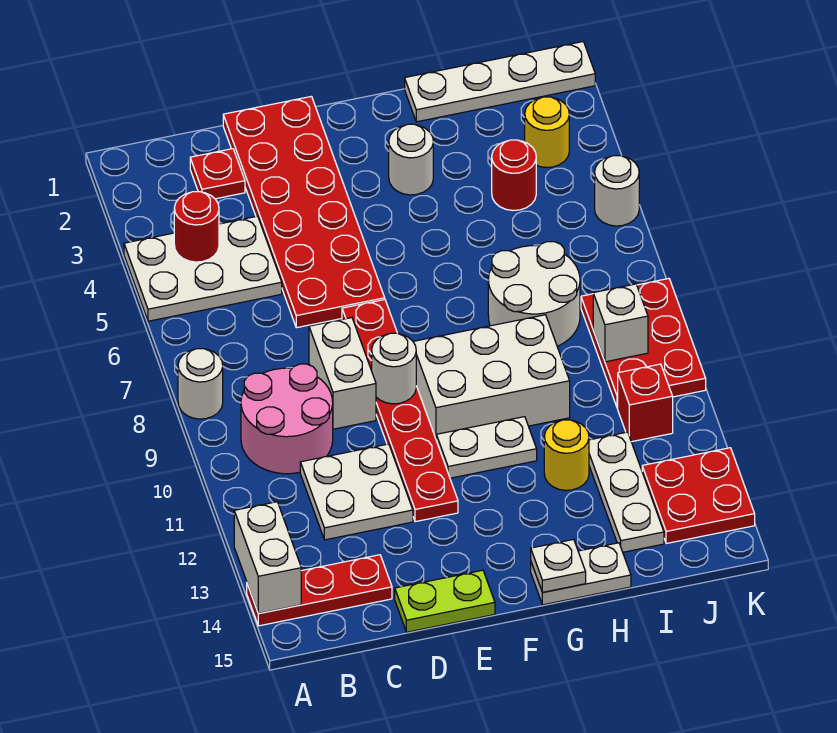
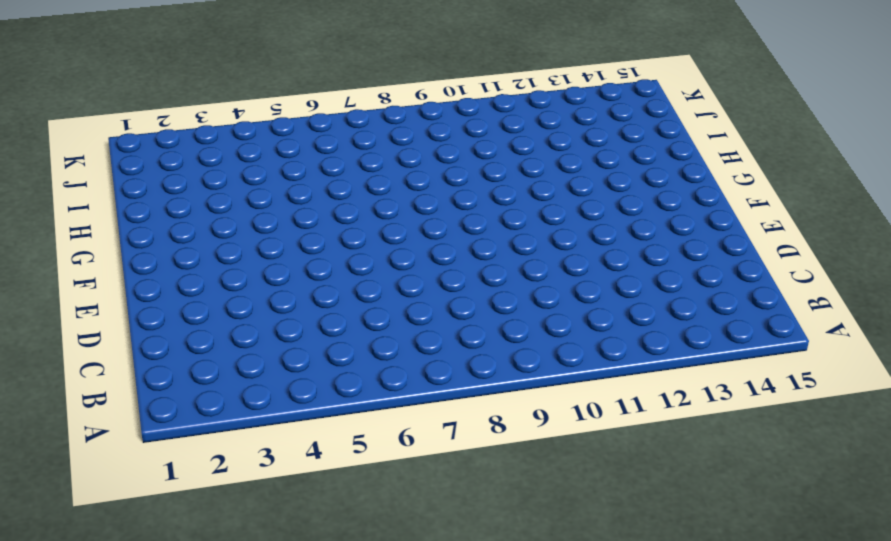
none -> white 2x3 plate [124,216,282,321]
none -> white 1x1 round brick [178,349,223,419]
none -> red 1x3 plate [247,555,392,626]

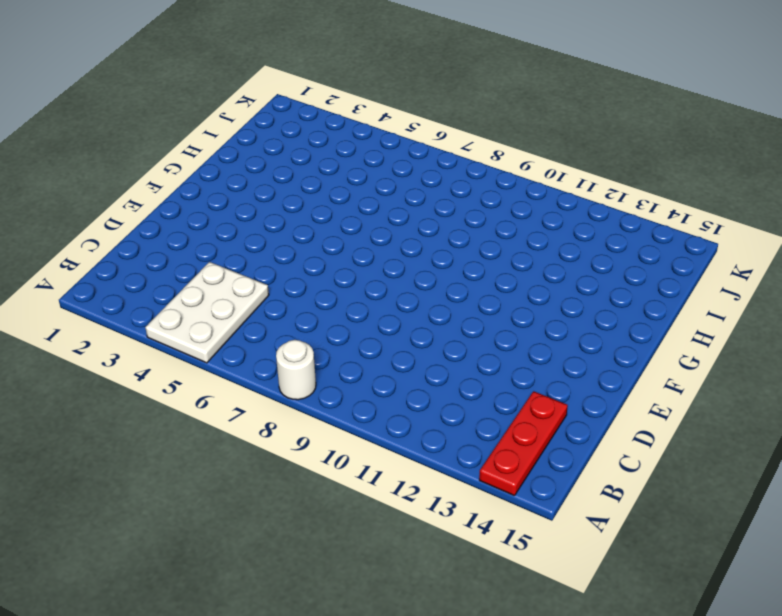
none -> pink 2x2 round brick [241,364,333,474]
none -> red 1x1 plate [190,149,245,199]
none -> white 2x2 plate [300,444,413,540]

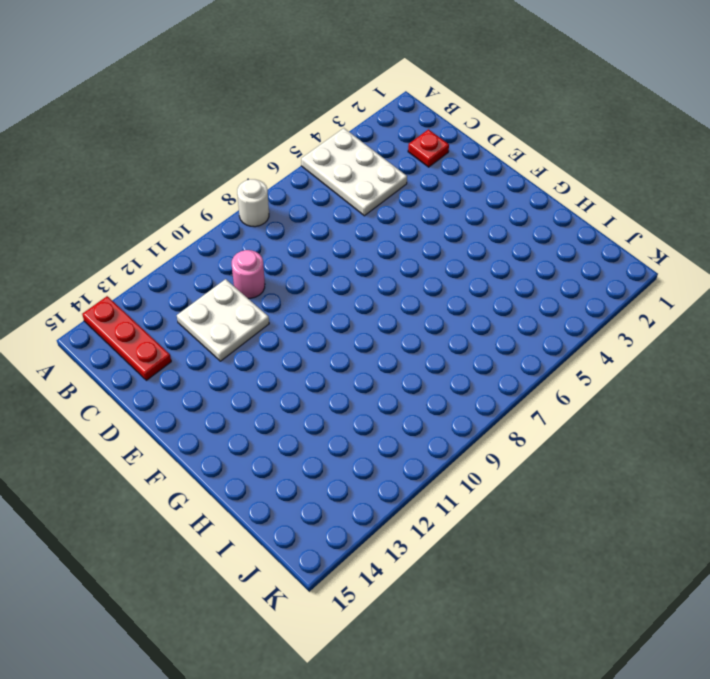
pink 1x1 round brick [232,250,265,298] -> pink 2x2 round brick [241,364,333,474]
none -> red 2x6 plate [223,96,385,328]
none -> white 1x2 brick [309,318,376,429]
none -> lime 1x2 plate [395,570,495,632]

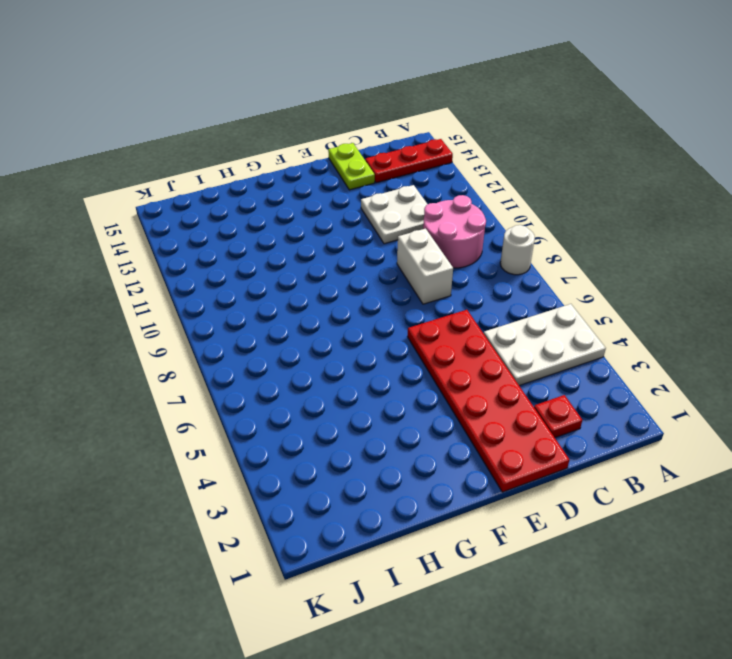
lime 1x2 plate [328,143,375,190] -> lime 1x2 plate turned to [395,570,495,632]
none -> red 1x6 plate [342,300,458,522]
none -> white 2x3 brick [413,315,570,438]
none -> white 1x2 plate [436,417,537,478]

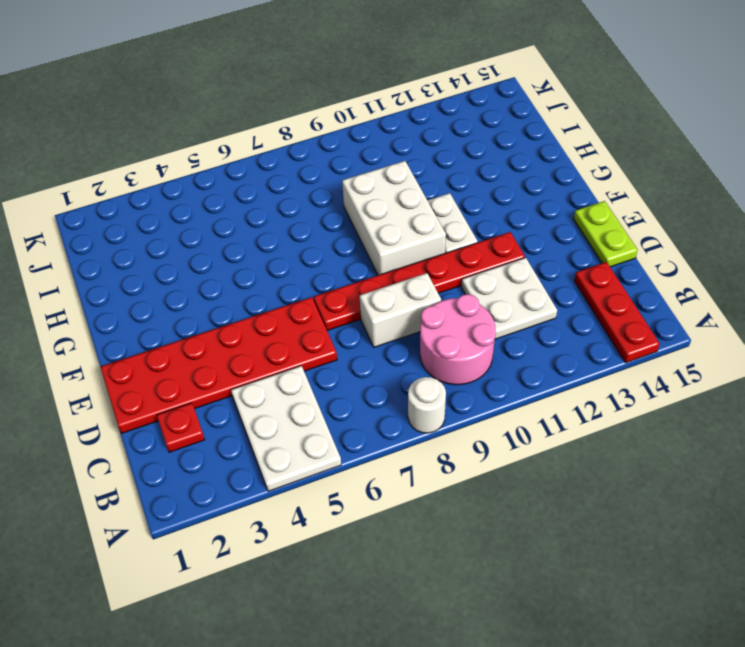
none -> white 1x1 round brick [389,124,433,195]
none -> white 1x2 plate [531,543,631,605]
none -> white 1x4 plate [405,42,595,122]

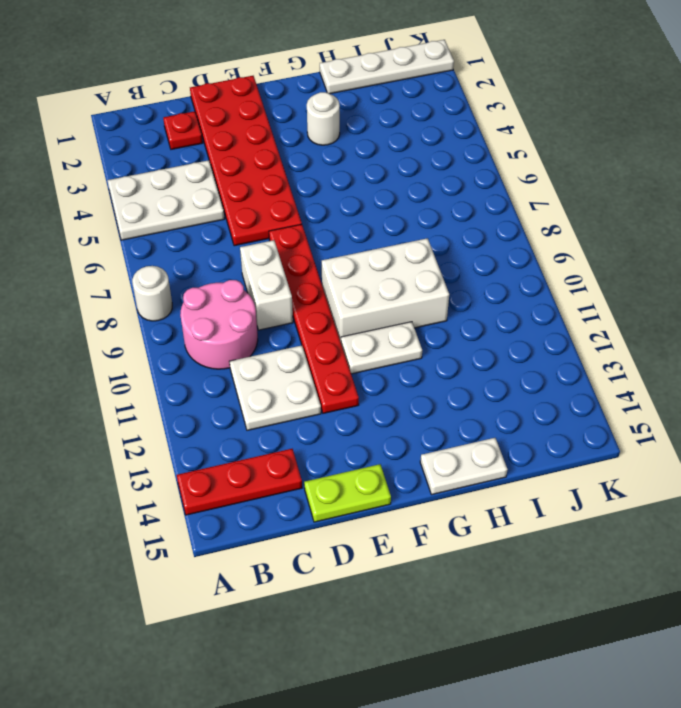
none -> white 2x2 round brick [488,242,580,346]
none -> yellow 1x1 round brick [544,420,589,490]
none -> red 1x1 round brick [492,140,536,210]

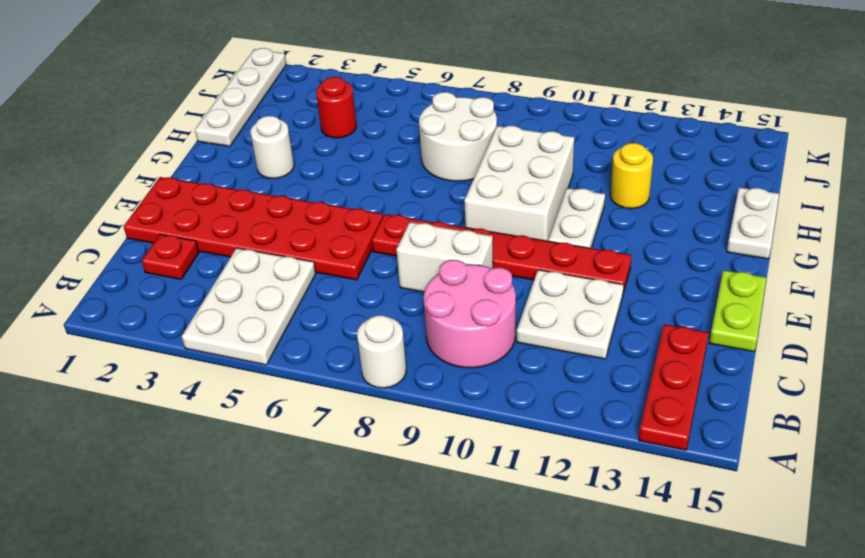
none -> white 1x3 plate [589,432,664,552]
none -> yellow 1x1 round brick [525,97,569,167]
none -> red 2x3 plate [581,279,706,408]

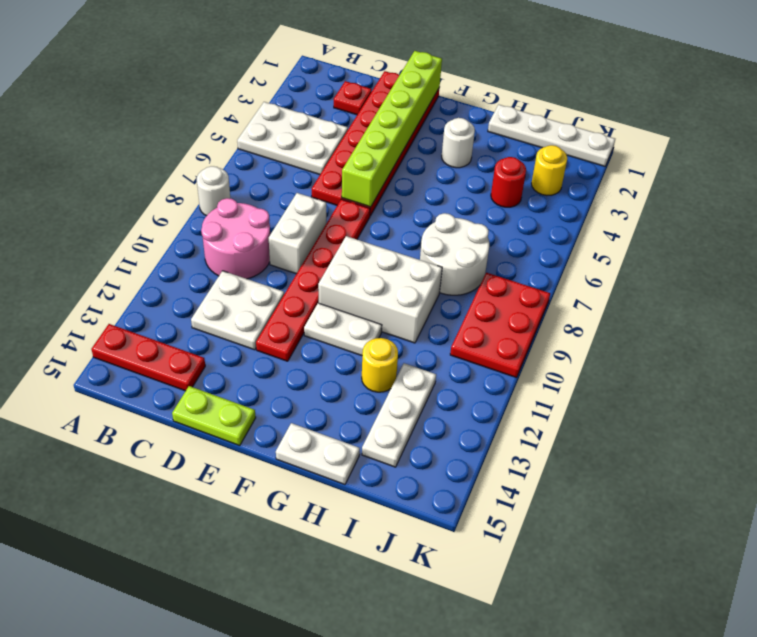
lime 1x6 brick [342,51,442,207] -> none
none -> red 1x1 brick [618,364,673,442]
none -> red 2x2 plate [642,448,755,544]
none -> white 1x1 round brick [595,156,639,226]

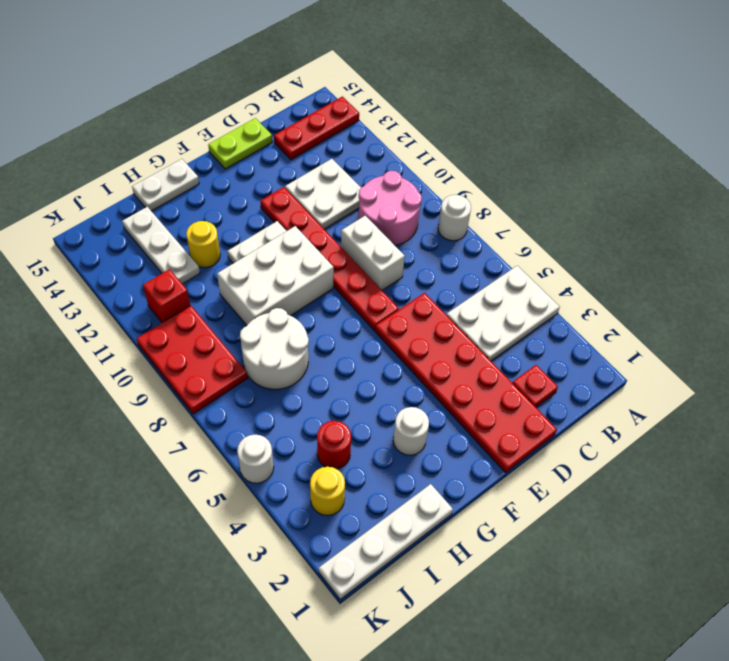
none -> red 2x2 plate [642,448,755,544]
none -> white 1x2 brick [234,502,301,613]
none -> red 1x1 round brick [174,192,219,262]

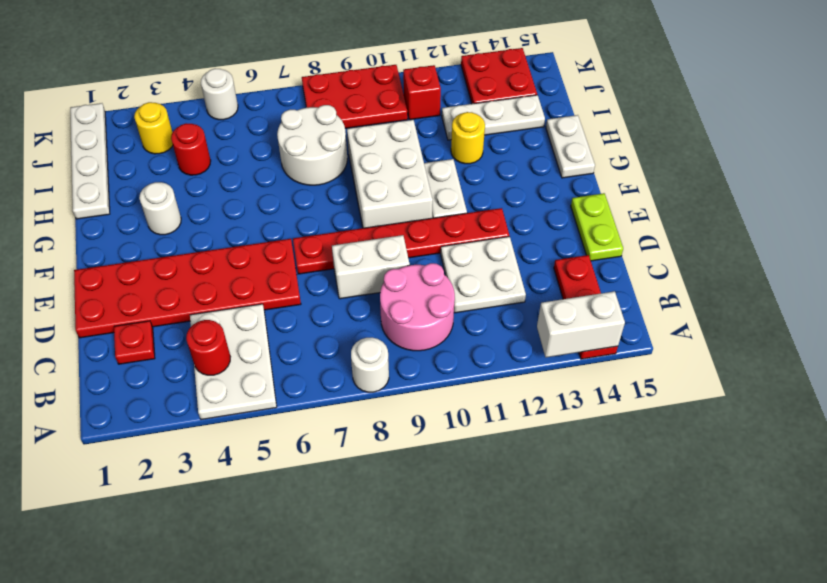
none -> white 1x1 round brick [372,333,416,404]
none -> white 1x1 plate [531,539,586,592]
none -> white 1x1 brick [593,284,648,362]

